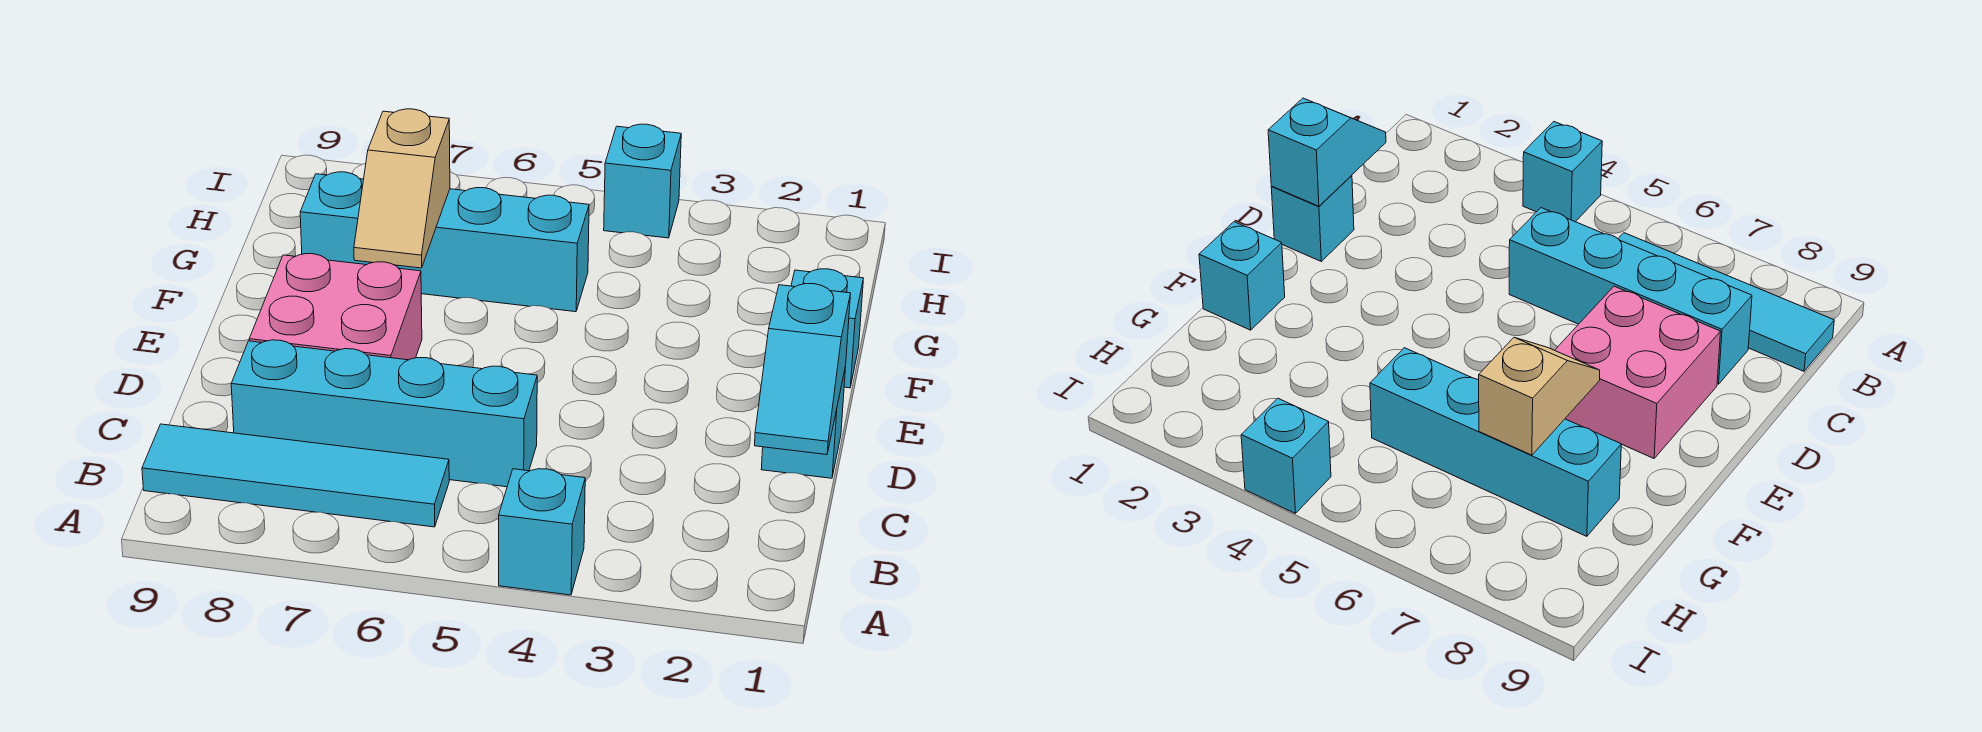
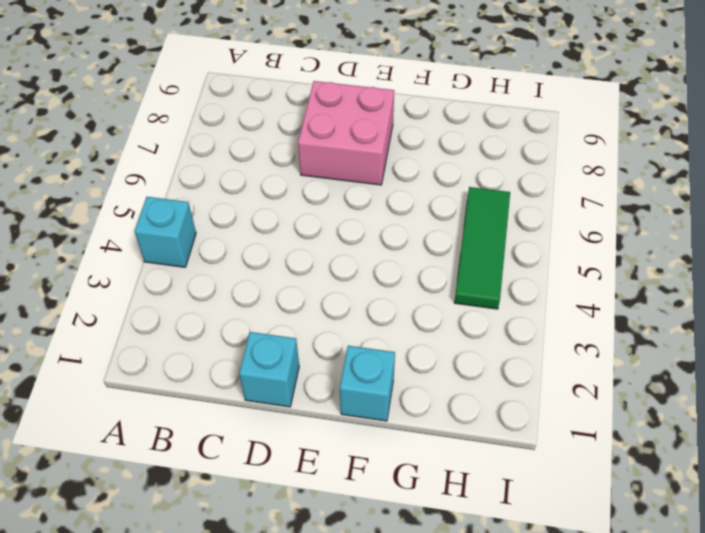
green 1x3 tile [454,187,510,309] -> none
none -> cyan 1x4 tile [142,424,449,527]
none -> cyan 1x4 brick [231,340,537,487]

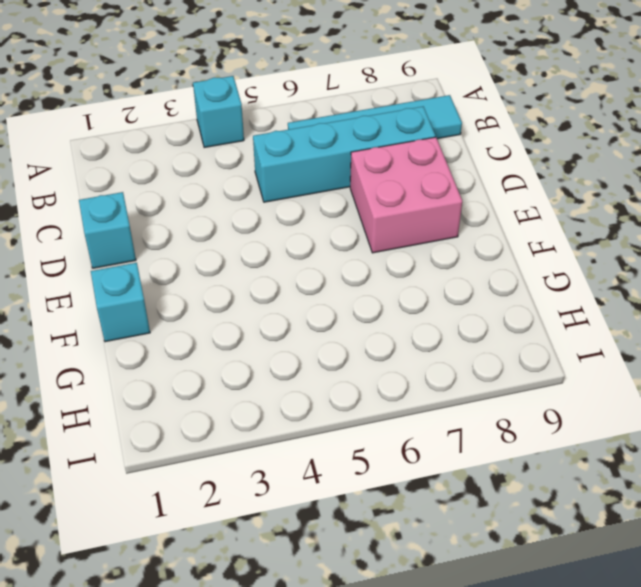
none -> cyan 1x4 brick [300,172,589,312]
none -> cyan 1x1 brick [604,124,681,238]

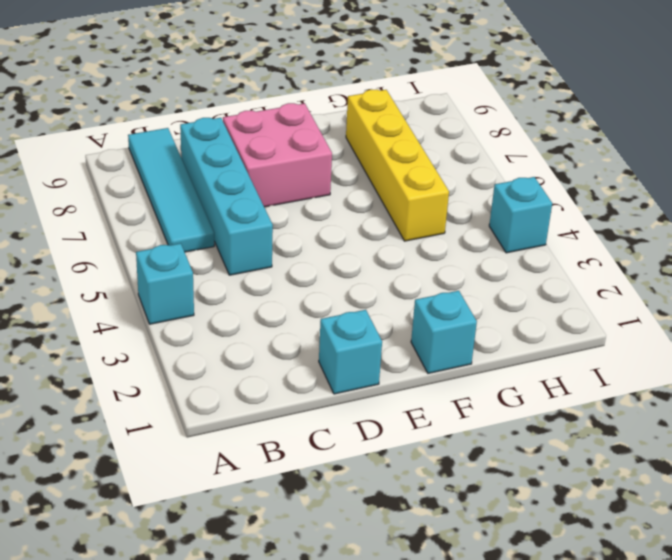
yellow 1x4 brick [346,90,449,241] -> cyan 1x4 brick [300,172,589,312]
none -> cyan 1x2 slope [755,284,851,455]
none -> tan 1x2 slope [354,109,450,268]

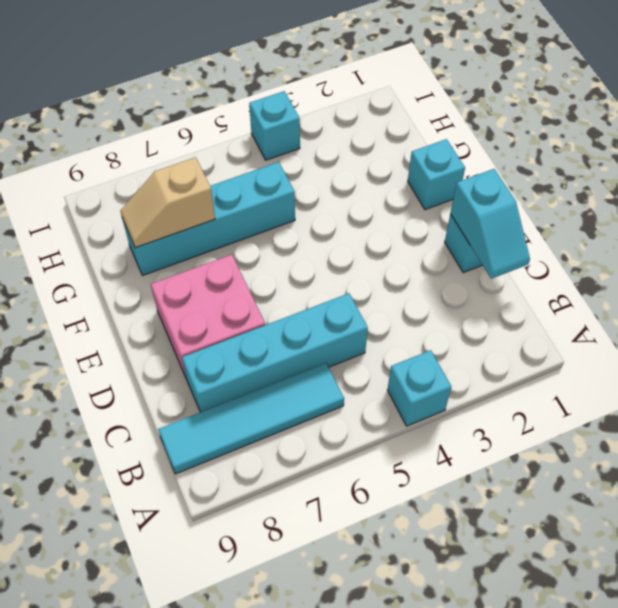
tan 1x2 slope [120,157,215,248] -> tan 1x2 slope turned to [354,109,450,268]

